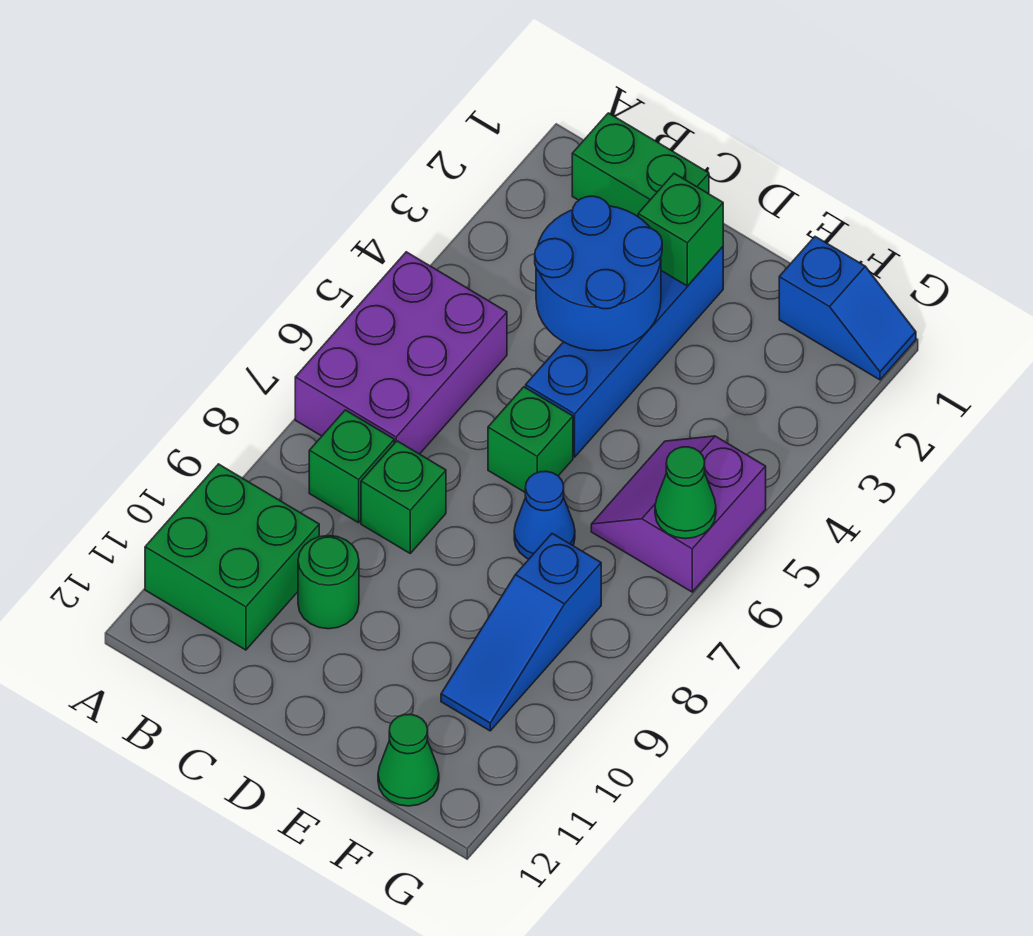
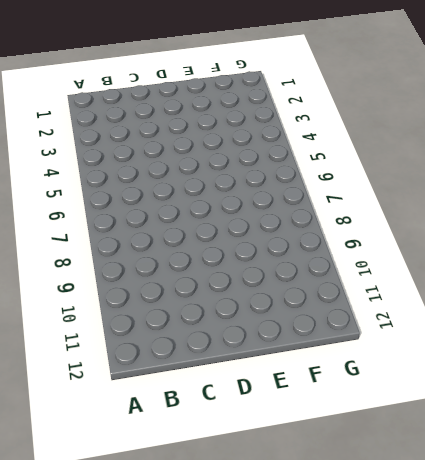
none -> purple 2x3 brick [295,252,507,454]
none -> green 2x2 brick [145,464,319,650]
none -> green 1x2 brick [572,113,709,216]

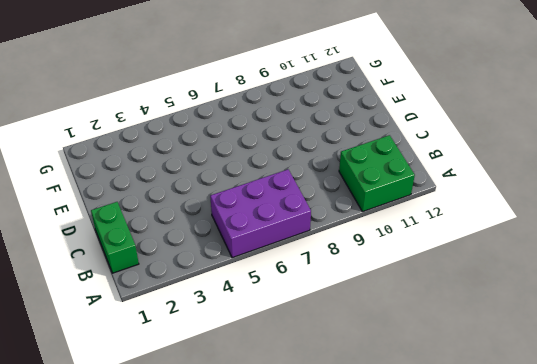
none -> green 1x1 brick [309,410,394,523]
none -> green 1x1 brick [361,441,446,553]
none -> green 1x1 round brick [298,536,359,629]

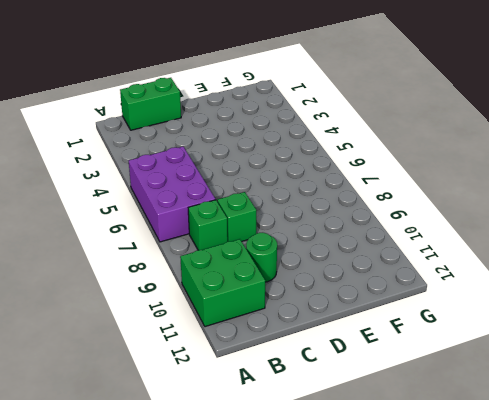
none -> blue 1x4 brick [526,247,723,457]
none -> green 1x1 brick [488,387,573,492]
none -> blue 1x1 cone [514,471,575,559]

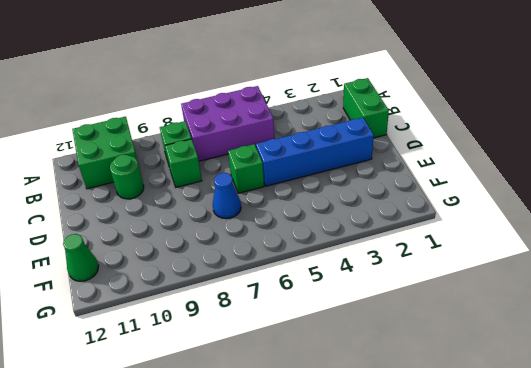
none -> blue 1x2 slope [779,237,916,380]
none -> purple 2x2 slope [591,436,766,592]
none -> blue 1x3 slope [441,534,601,731]

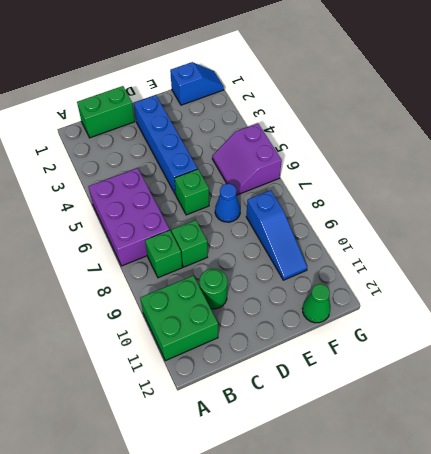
none -> blue 2x2 round brick [535,196,662,351]
none -> green 1x1 brick [638,173,723,286]
none -> green 1x1 cone [655,447,716,539]

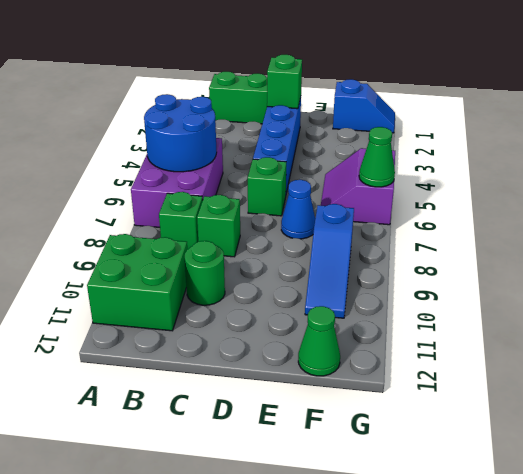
blue 2x2 round brick [144,94,217,172] -> blue 2x2 round brick moved to [535,196,662,351]

